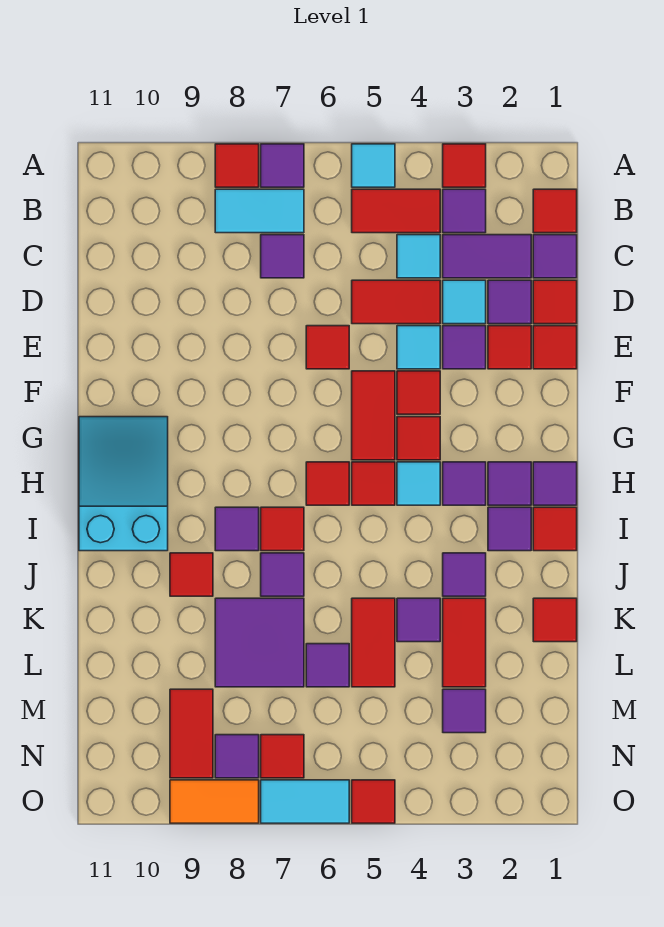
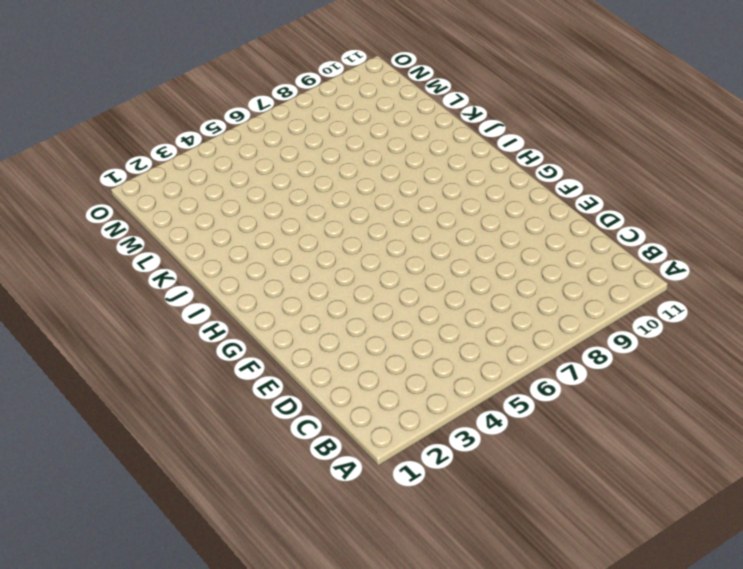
none -> red 1x1 tile [443,144,486,187]
none -> cyan 1x1 tile [352,144,395,187]
none -> purple 1x1 tile [261,144,304,187]
none -> red 1x1 tile [215,144,259,187]

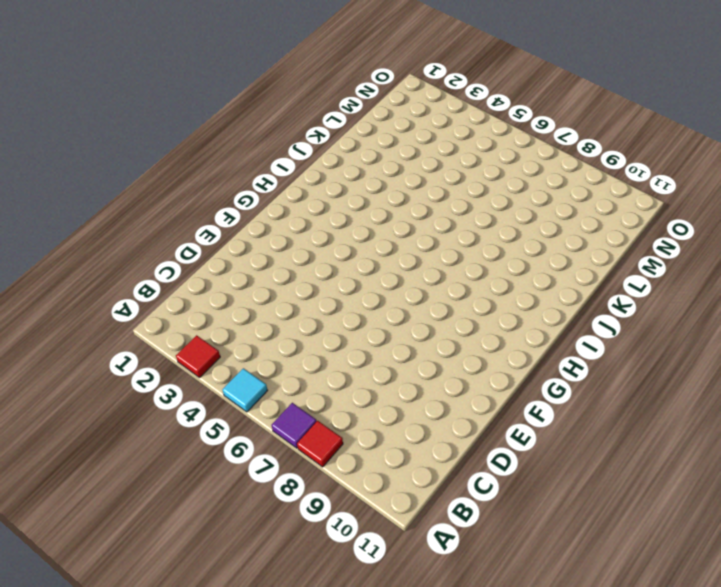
none -> red 1x1 tile [533,189,577,233]
none -> purple 1x1 tile [443,189,486,233]
none -> red 1x2 tile [352,189,440,233]
none -> cyan 1x2 tile [215,189,304,233]

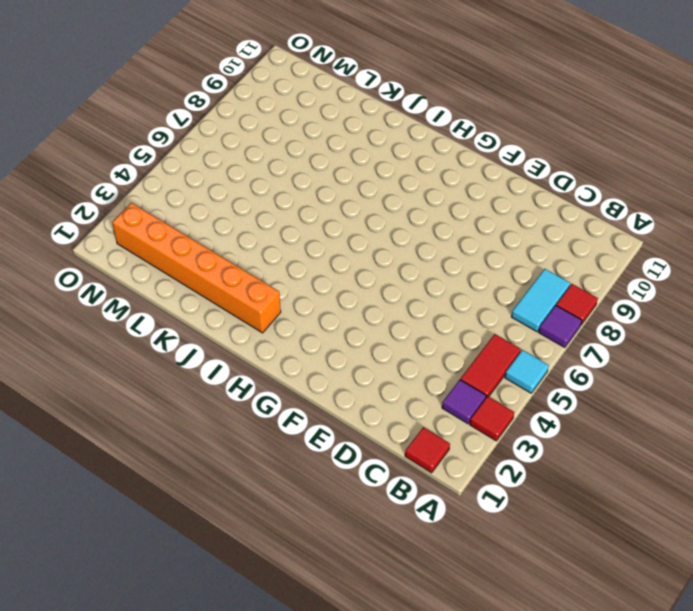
orange 1x6 brick [112,203,281,333] -> purple 1x1 tile [488,507,531,551]
none -> purple 1x1 tile [533,235,577,278]
none -> purple 1x2 tile [443,235,531,278]
none -> cyan 1x1 tile [397,235,440,278]
none -> purple 1x1 tile [261,235,304,278]

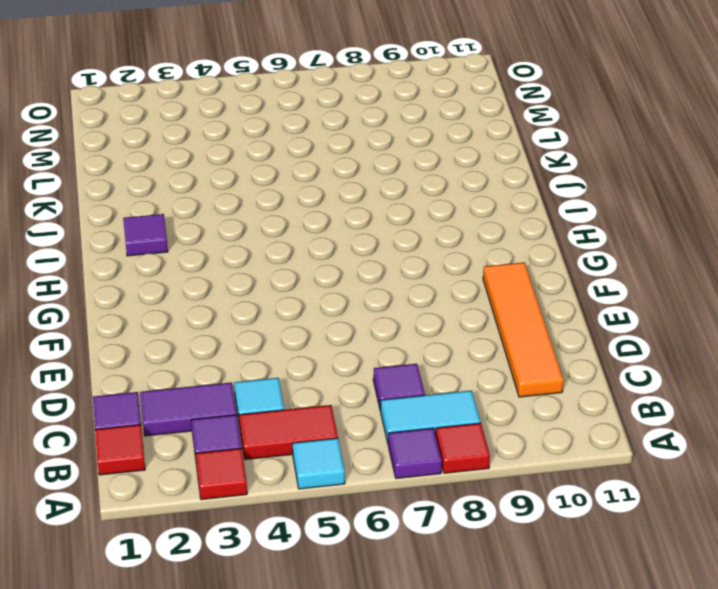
orange 1x4 tile [483,262,564,397] -> none
none -> red 1x1 tile [533,280,577,324]
none -> purple 1x1 tile [488,280,531,324]
none -> cyan 1x1 tile [443,280,486,324]
none -> red 1x2 tile [352,280,440,324]

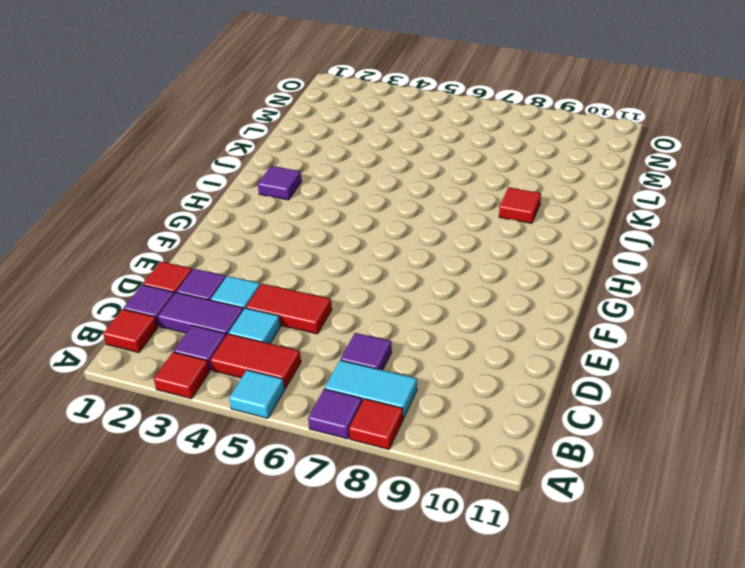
none -> red 1x1 tile [533,326,577,369]
none -> red 1x1 tile [488,326,531,369]
none -> purple 1x1 tile [443,326,486,369]
none -> cyan 1x1 tile [397,326,440,369]

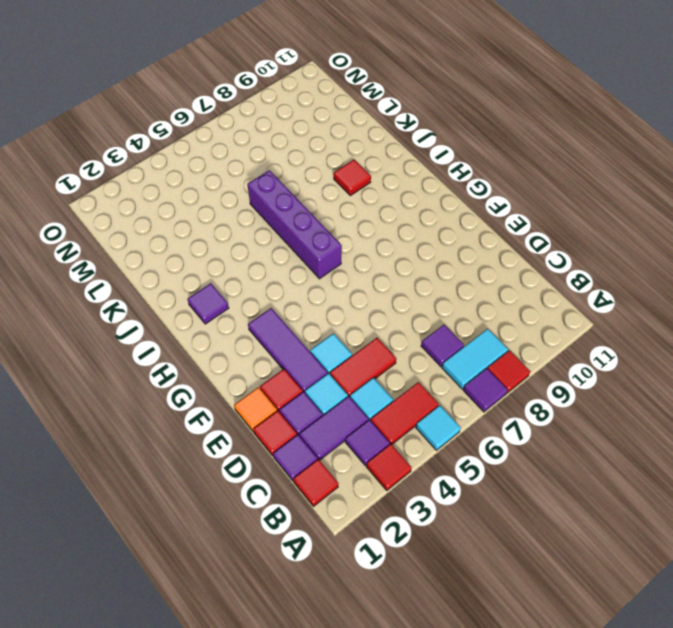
orange 1x1 tile [234,387,277,432] -> red 1x1 tile [533,326,577,369]
purple 1x3 tile [248,308,328,392] -> purple 1x1 tile [443,326,486,369]
purple 1x4 brick [247,170,342,279] -> red 1x1 tile [306,462,349,505]
none -> red 1x1 tile [306,326,349,369]
none -> red 1x1 tile [397,371,440,414]
none -> red 1x2 tile [352,371,395,460]
none -> red 1x1 tile [397,417,440,460]

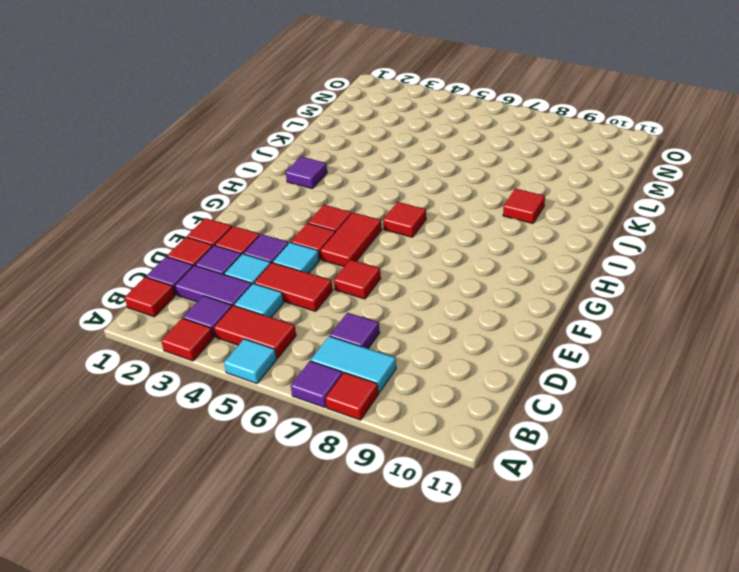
none -> cyan 2x3 slope [79,417,168,551]
none -> purple 1x1 tile [533,462,577,505]
none -> purple 1x1 tile [488,462,531,505]
none -> purple 1x1 tile [443,462,486,505]

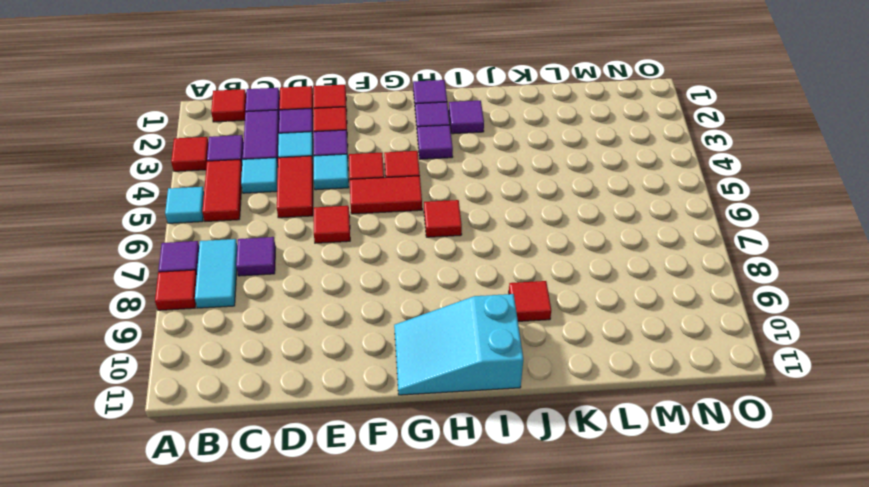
none -> cyan 1x1 tile [397,462,440,505]
none -> red 1x1 tile [352,462,395,505]
none -> red 1x1 tile [533,507,577,551]
none -> red 1x1 tile [261,507,304,551]

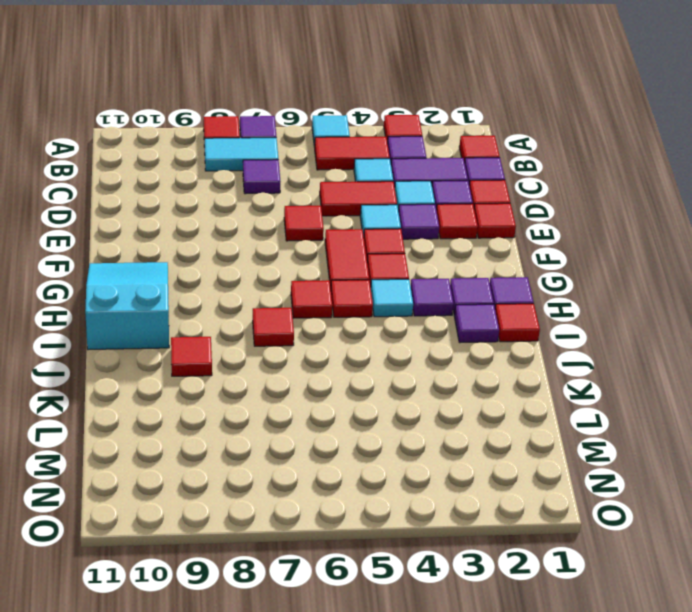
none -> purple 1x1 tile [215,507,259,551]
none -> purple 1x1 tile [443,553,486,596]
none -> purple 1x1 tile [261,553,304,596]
none -> red 1x1 tile [533,598,577,642]

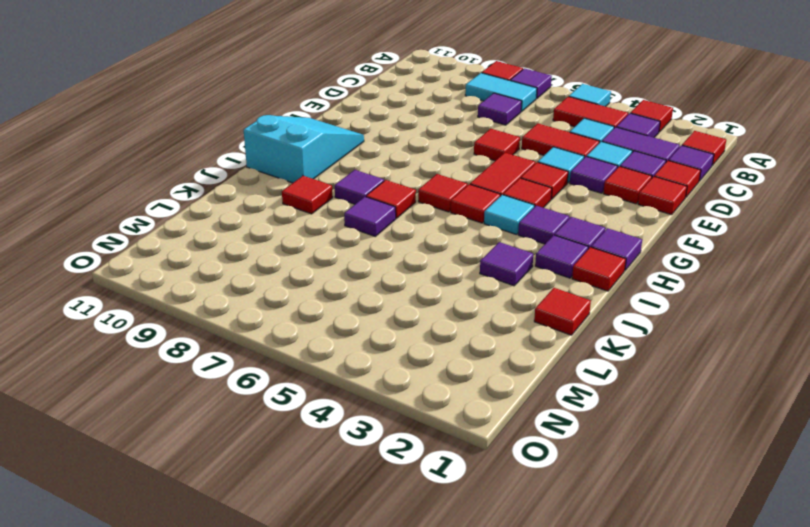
none -> red 1x2 tile [443,598,486,687]
none -> purple 1x1 tile [397,598,440,642]
none -> red 1x2 tile [352,598,395,687]
none -> purple 2x2 tile [215,598,304,687]

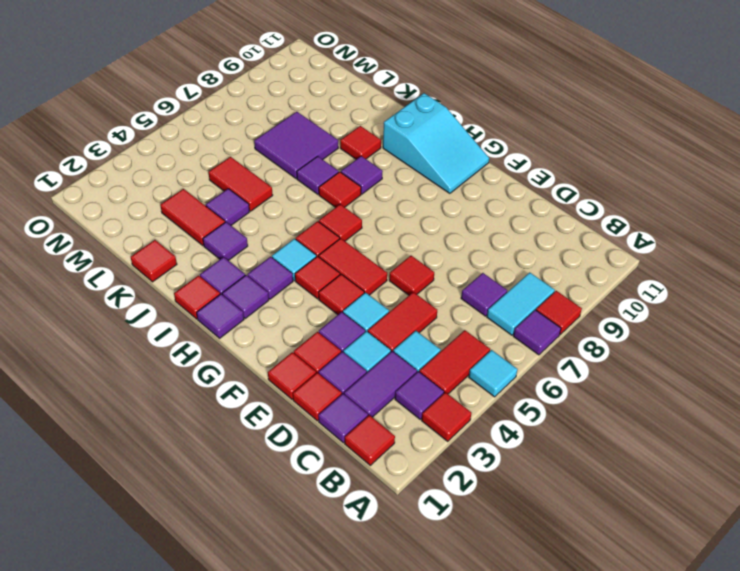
none -> purple 1x1 tile [306,644,349,687]
none -> purple 1x1 tile [443,689,486,733]
none -> red 1x2 tile [170,689,213,778]
none -> red 1x1 tile [261,735,304,778]

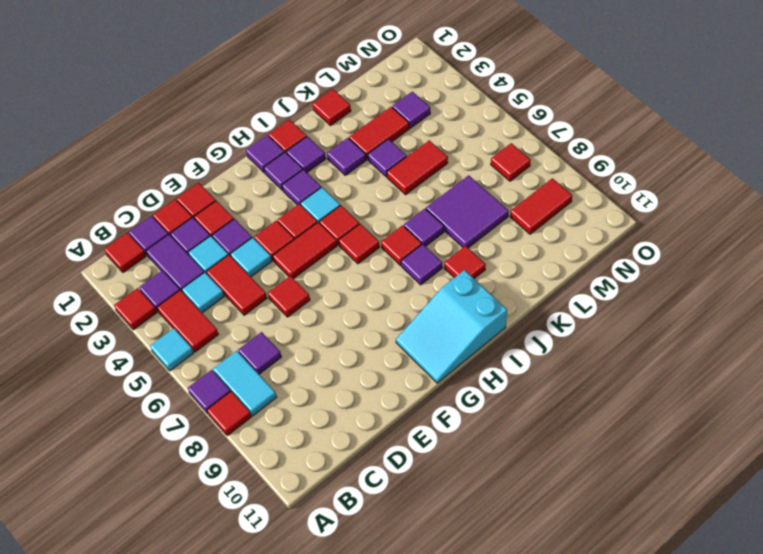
none -> purple 1x1 tile [306,644,349,687]
none -> purple 1x1 tile [215,735,259,778]
none -> red 1x1 tile [352,780,395,823]
none -> cyan 1x2 tile [261,780,349,823]

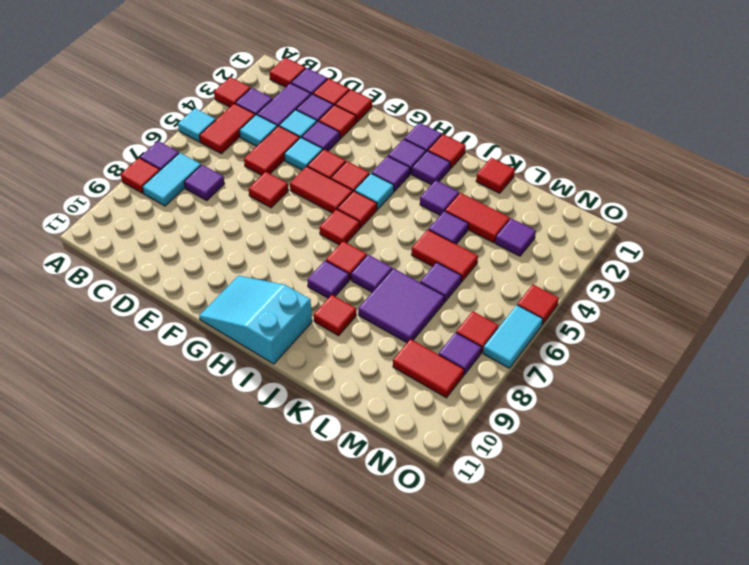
none -> orange 1x2 tile [170,780,259,823]

